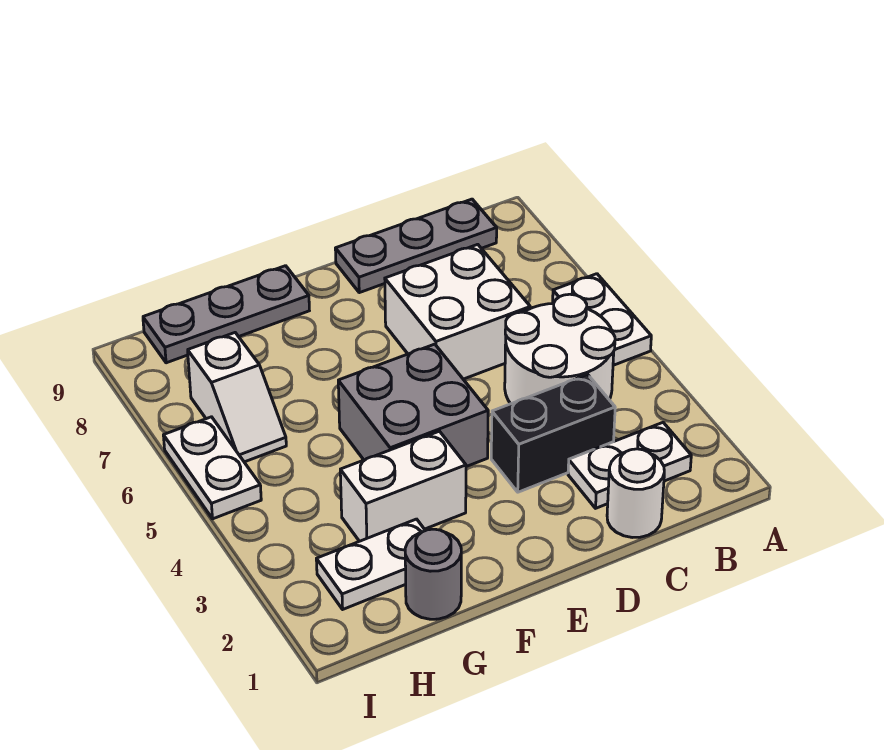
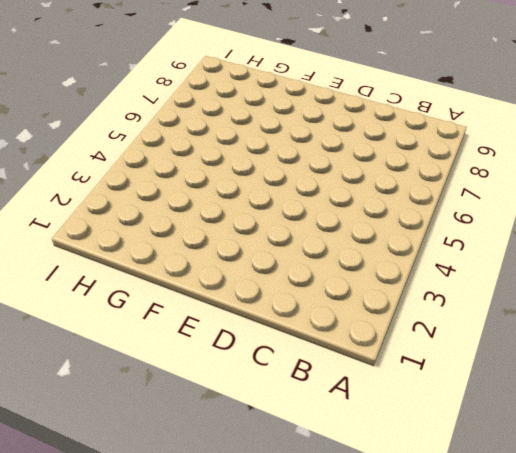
none -> white 1x2 plate [553,274,651,365]
none -> white 1x2 plate [568,423,691,508]
none -> white 2x2 round brick [505,294,615,404]

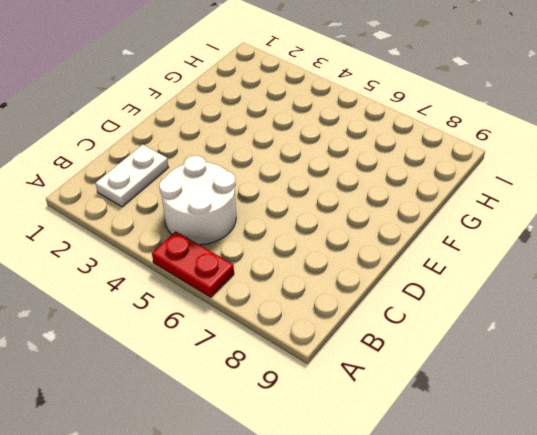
red 1x2 plate [152,231,234,297] -> white 1x2 plate [553,274,651,365]
none -> grey 1x3 plate [335,199,497,293]
none -> white 1x1 round brick [607,449,664,538]
none -> black 1x2 brick [491,375,615,492]

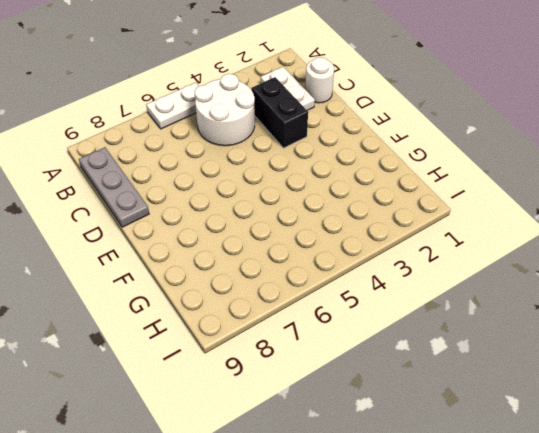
none -> white 2x2 brick [385,244,530,379]
none -> grey 2x2 brick [338,344,488,467]
none -> white 1x2 brick [340,431,466,541]

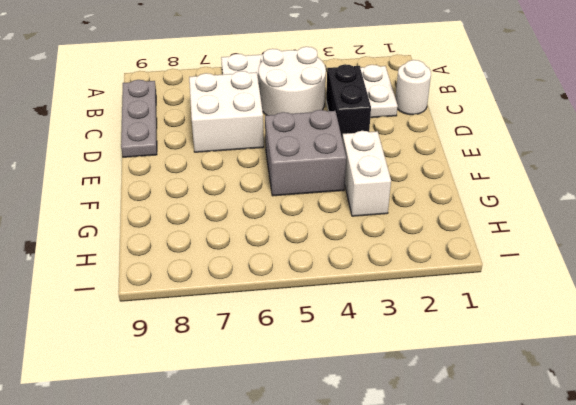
none -> grey 1x3 plate [143,266,309,363]
none -> grey 1x1 round brick [405,529,461,619]
none -> white 1x2 plate [316,519,425,609]

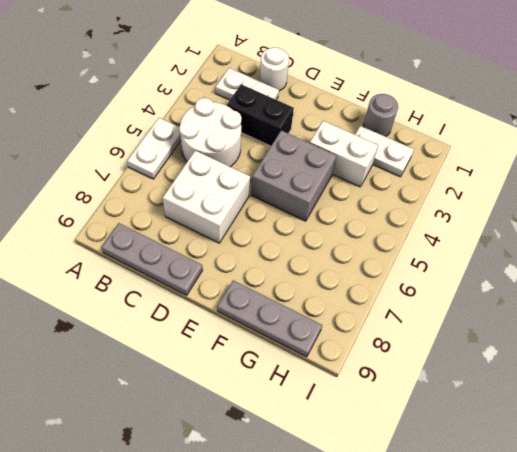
none -> white 1x2 slope [188,333,286,462]
none -> white 1x2 plate [163,417,261,519]

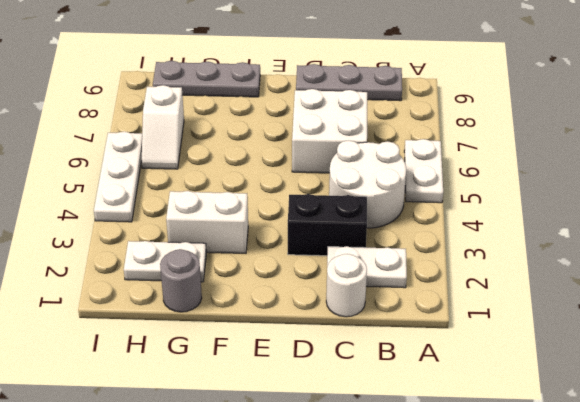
white 1x3 plate [94,132,142,222] -> white 1x2 plate [163,417,261,519]
none -> grey 2x2 brick [338,344,488,467]

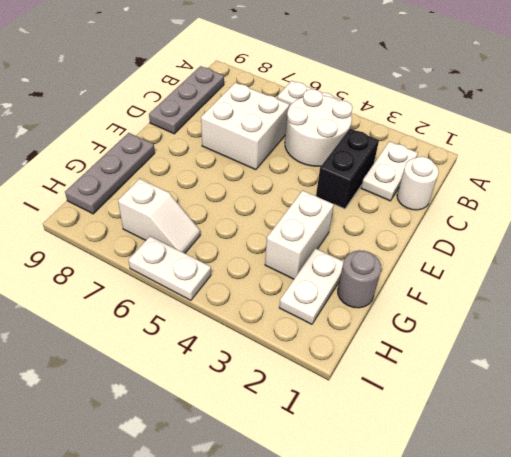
none -> grey 2x2 brick [338,344,488,467]

